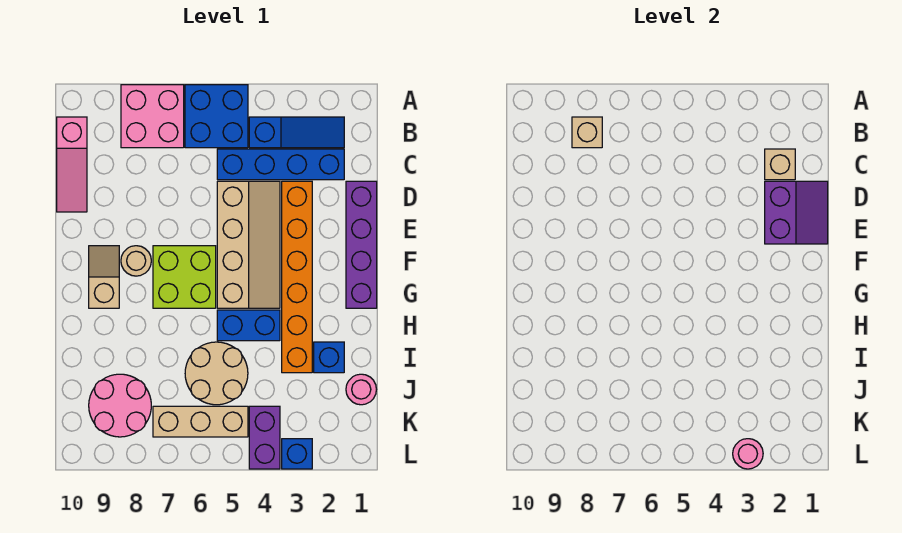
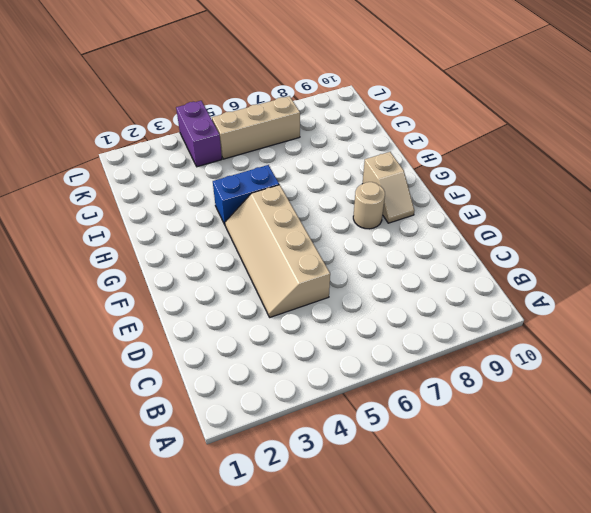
none -> blue 2x2 brick [185,85,248,148]
none -> pink 2x2 brick [121,85,184,148]
none -> blue 1x3 slope [249,117,344,148]

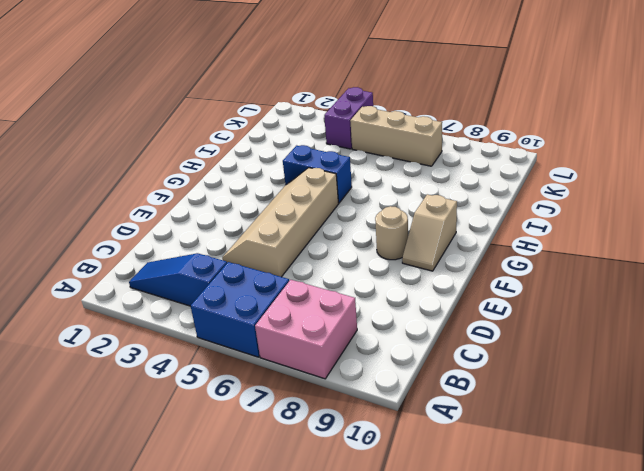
none -> pink 1x3 slope [57,117,87,212]
none -> blue 1x4 brick [217,149,344,180]
none -> purple 1x4 brick [346,181,377,308]

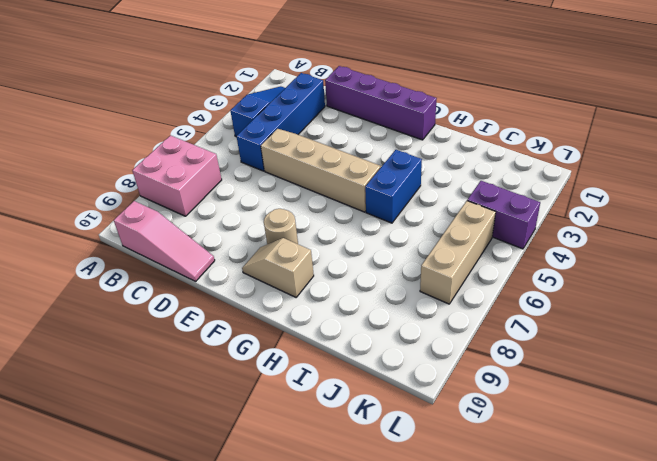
none -> blue 2x2 brick [185,85,248,148]
none -> orange 1x6 brick [282,181,312,373]
none -> lime 2x2 brick [153,246,216,308]

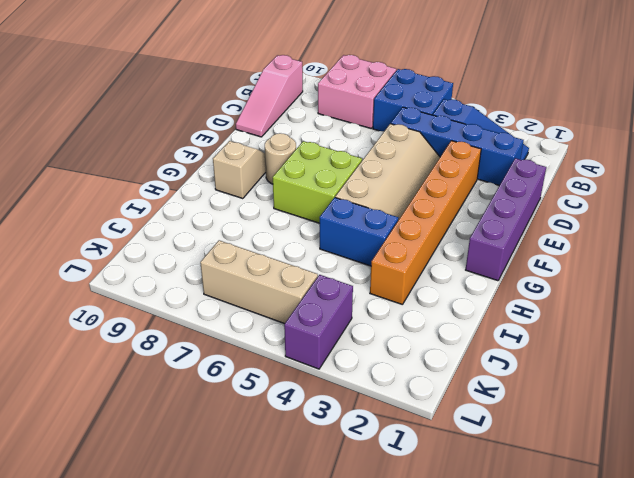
none -> blue 1x1 brick [314,342,344,373]
none -> tan 2x2 round brick [185,342,248,405]
none -> pink 1x1 round brick [346,374,376,405]

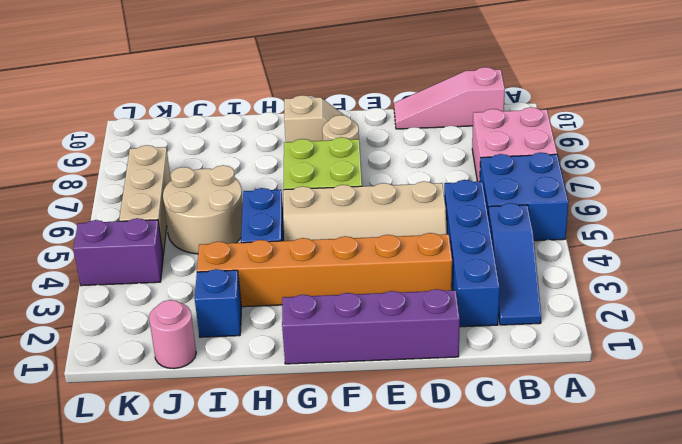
none -> pink 2x2 round brick [89,374,151,437]
none -> blue 1x1 brick [282,439,312,469]
none -> tan 1x1 brick [572,117,602,148]

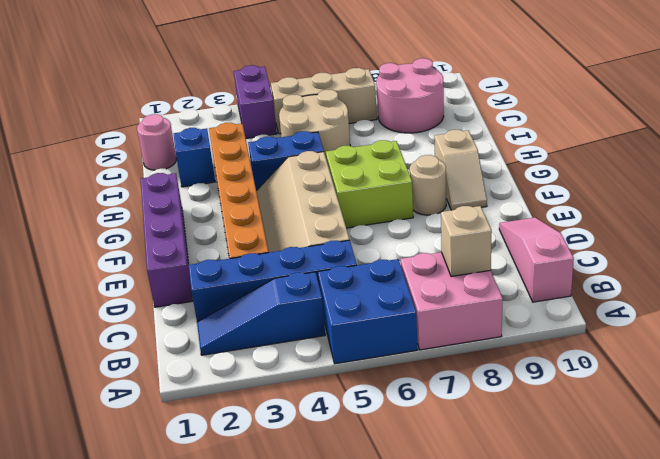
none -> blue 1x1 brick [282,439,312,469]
none -> tan 1x1 brick [765,149,795,180]
none -> purple 2x2 slope [765,181,828,244]

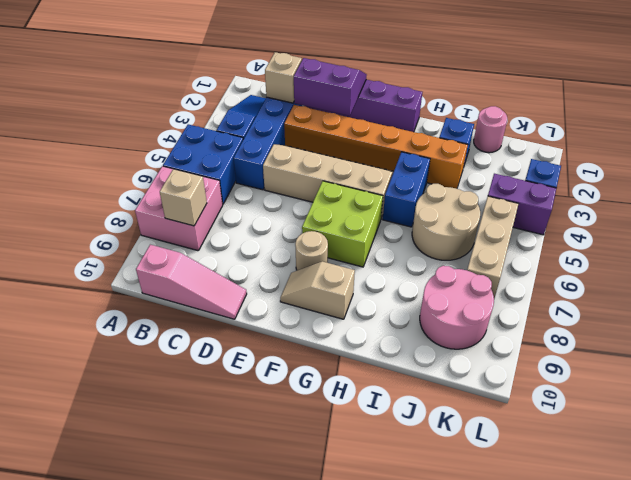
none -> pink 1x1 round brick [733,439,763,469]

